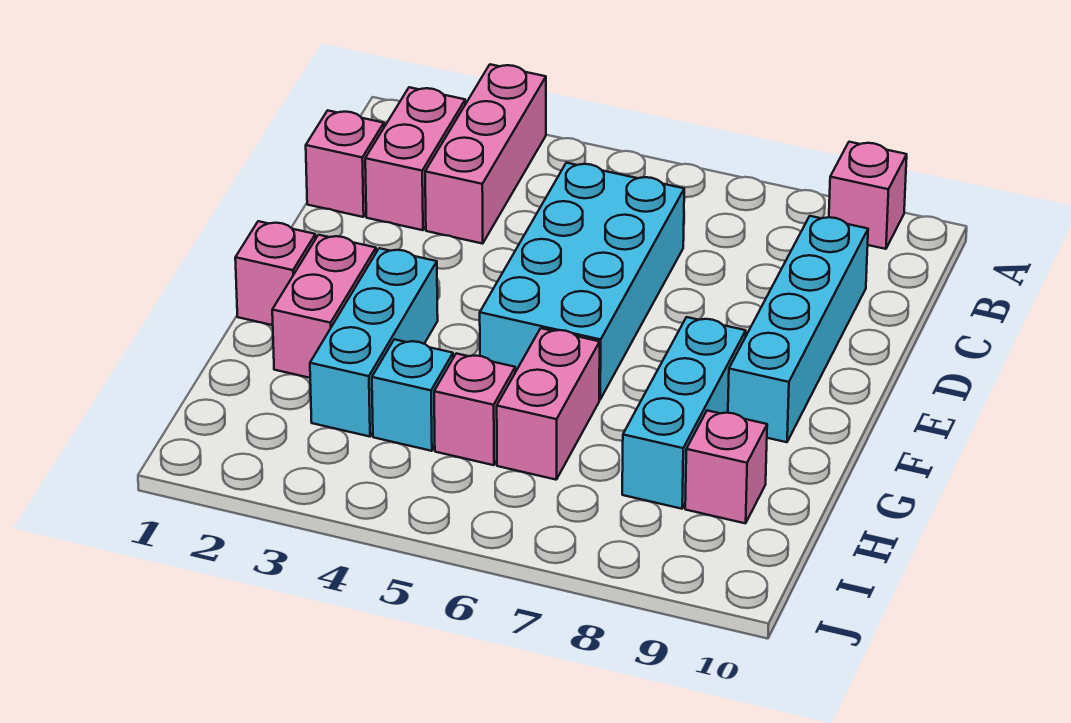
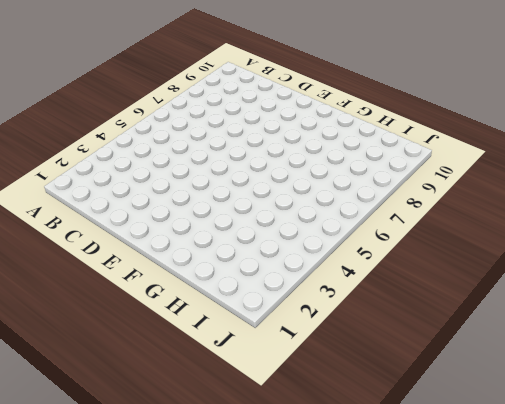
none -> pink 1x3 brick [425,64,546,244]
none -> pink 1x1 brick [829,142,907,249]
none -> pink 1x2 brick [365,87,465,230]

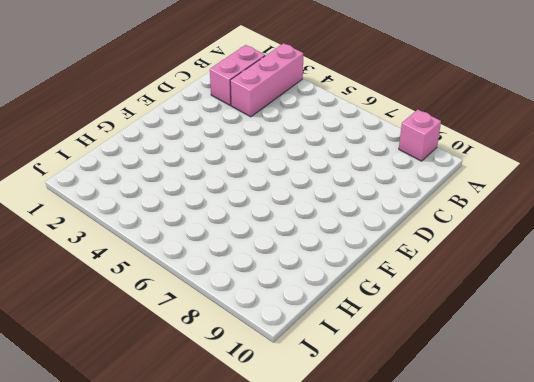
none -> pink 1x1 brick [306,110,384,217]
none -> cyan 2x4 brick [480,163,684,400]
none -> cyan 1x4 brick [728,216,868,442]

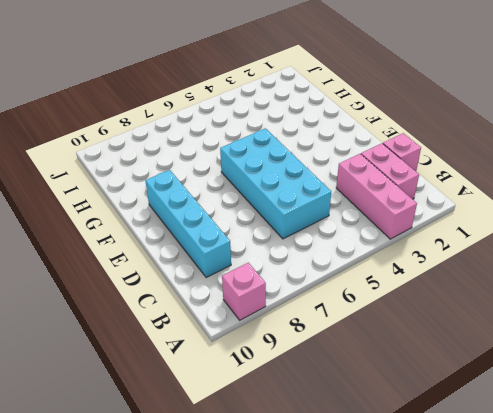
none -> pink 1x1 brick [235,221,316,325]
none -> pink 1x2 brick [272,235,376,378]
none -> cyan 1x3 brick [310,248,438,437]

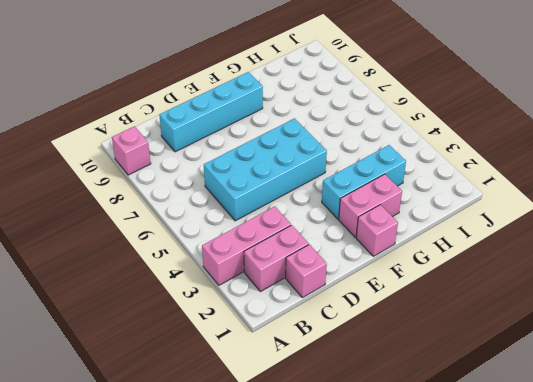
none -> cyan 1x3 brick [622,317,746,509]
none -> pink 1x2 brick [497,328,600,480]
none -> cyan 1x1 brick [372,339,453,451]

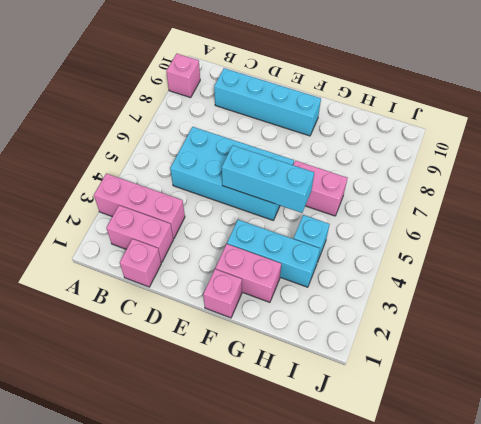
cyan 1x3 brick [222,145,314,213] -> cyan 1x3 brick moved to [622,317,746,509]
none -> pink 1x1 brick [434,353,515,465]
none -> pink 1x1 brick [685,411,767,523]

